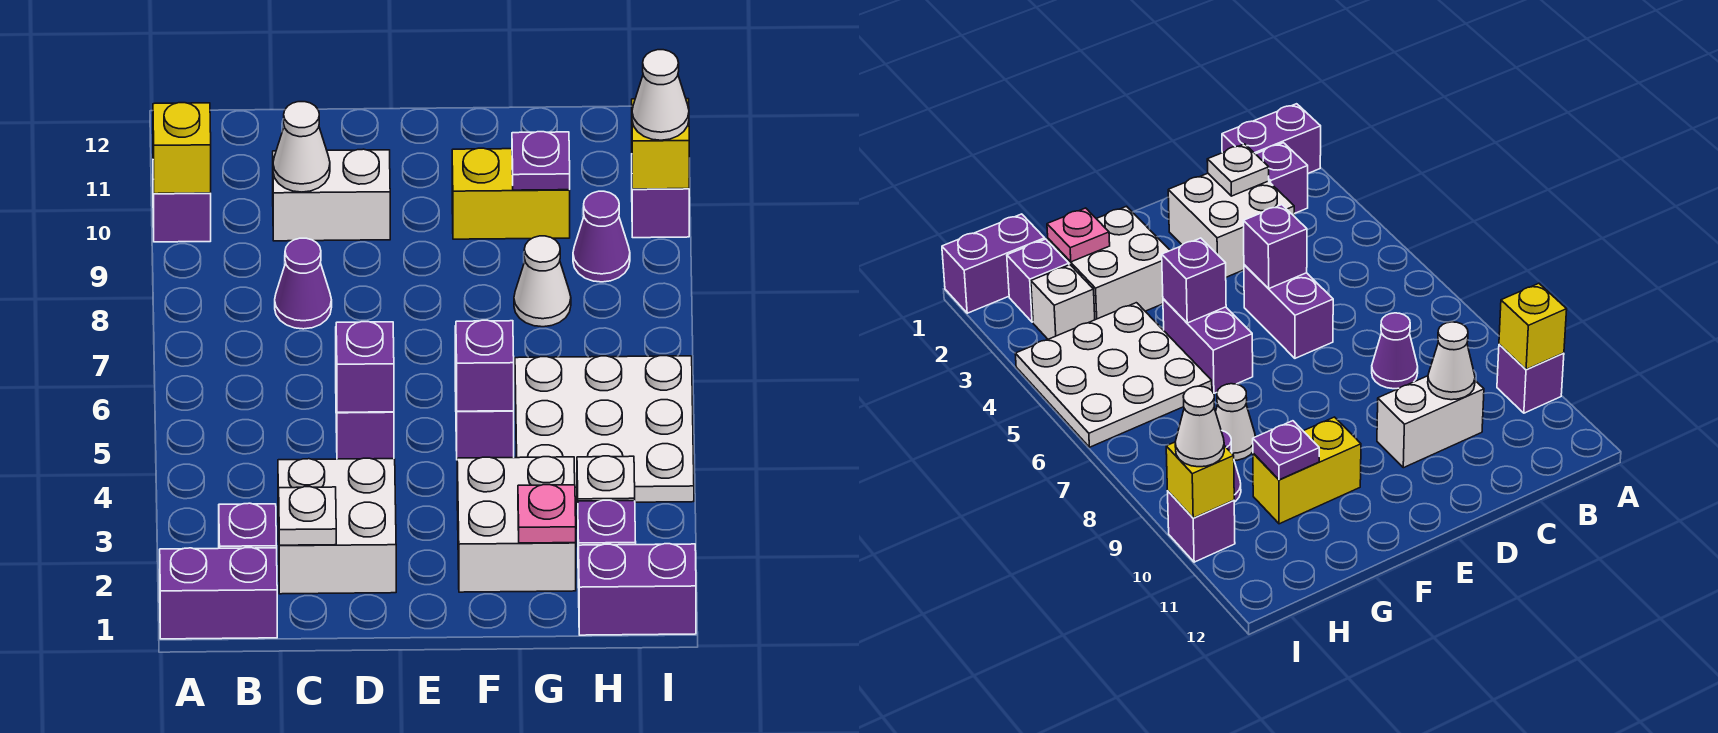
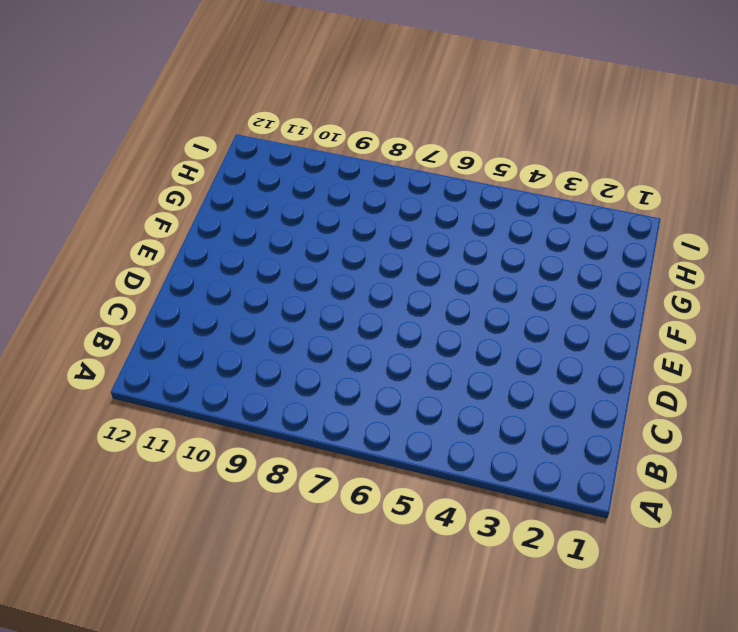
none -> purple 1x2 brick [160,548,277,639]
none -> purple 1x1 brick [153,179,211,242]
none -> purple 1x1 brick [219,503,277,548]

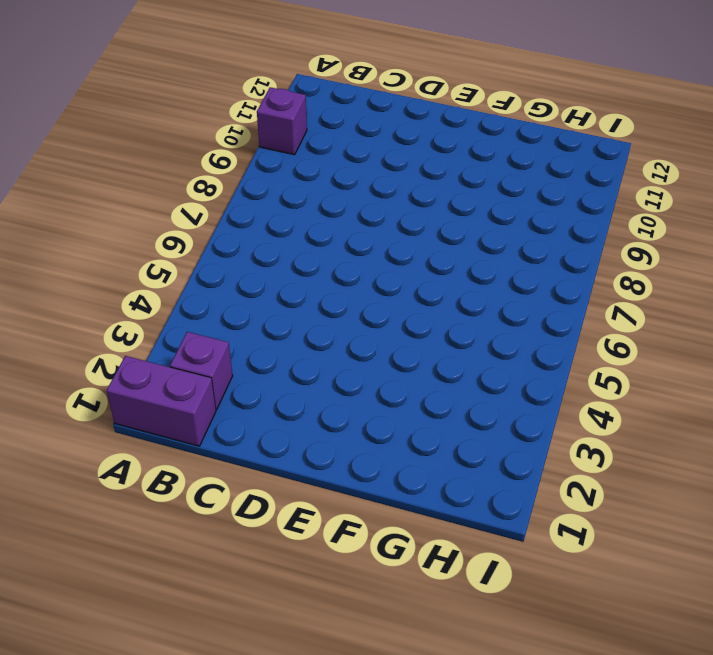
none -> white 2x2 brick [278,458,396,594]
none -> purple 1x1 cone [275,238,332,329]
none -> white 1x2 brick [273,149,390,241]

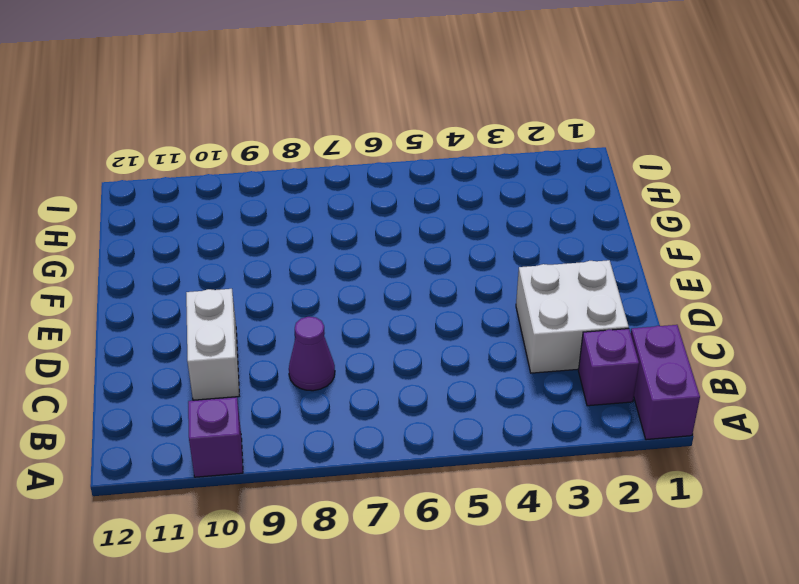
none -> purple 1x2 brick [336,385,394,459]
none -> white 2x2 brick [457,457,576,592]
none -> purple 1x2 brick [455,326,514,458]

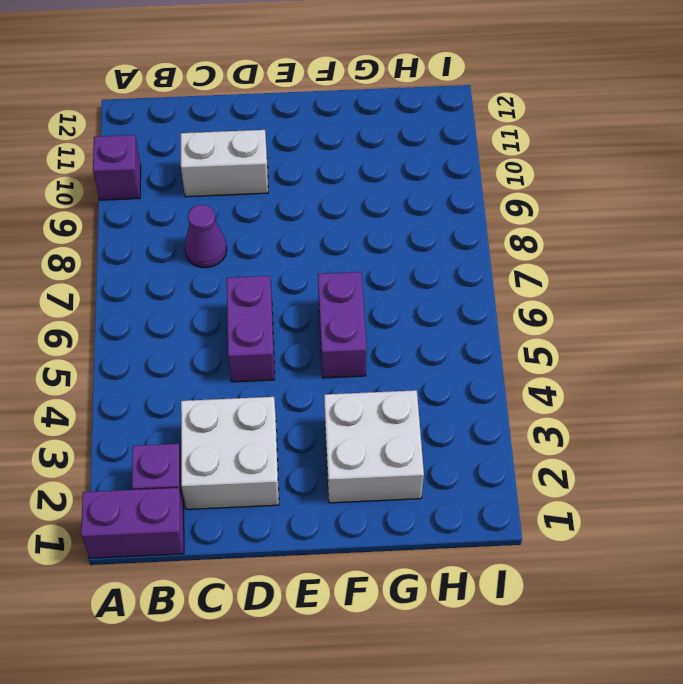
none -> yellow 1x2 brick [452,148,570,239]
none -> white 3x3 plate [515,356,694,503]
none -> white 1x1 cone [514,236,571,327]

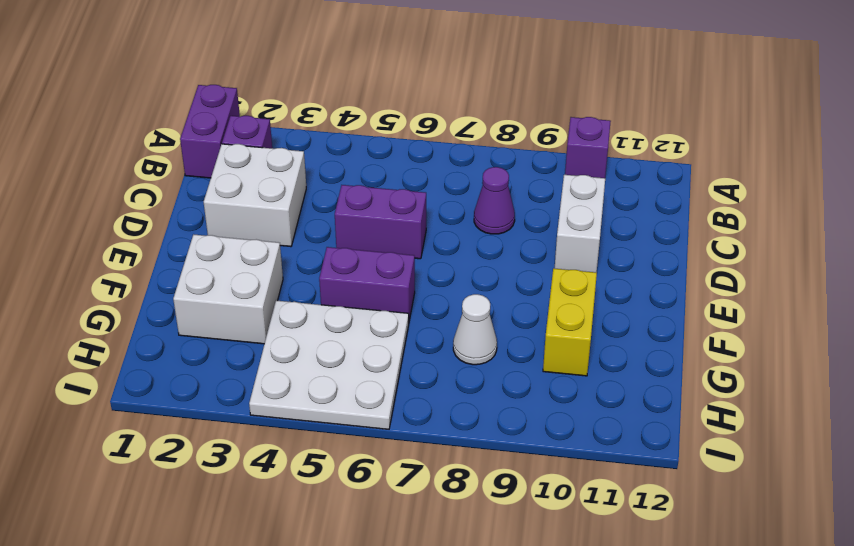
none -> purple 1x2 brick [579,544,696,635]
none -> purple 1x1 brick [578,500,636,588]
none -> white 1x1 brick [577,456,635,528]

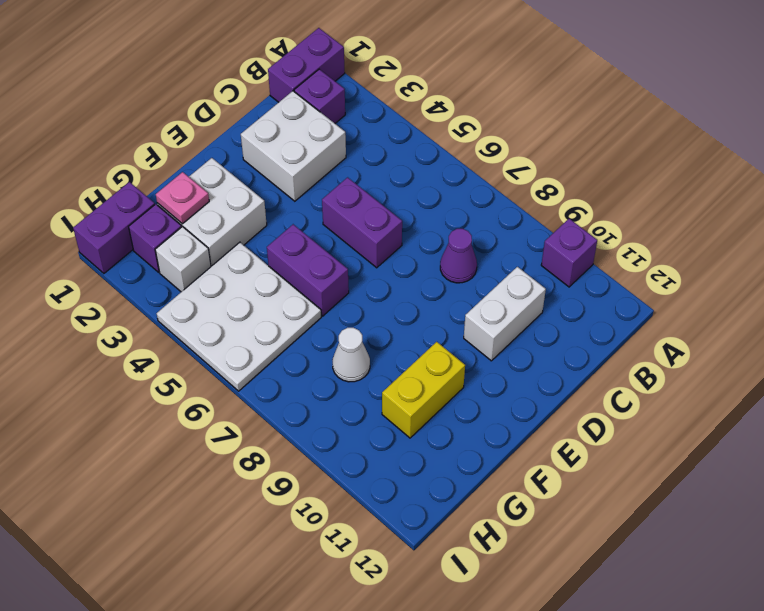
none -> purple 1x1 cone [573,191,630,282]
none -> purple 1x1 brick [632,189,689,238]
none -> yellow 1x1 brick [153,103,211,194]

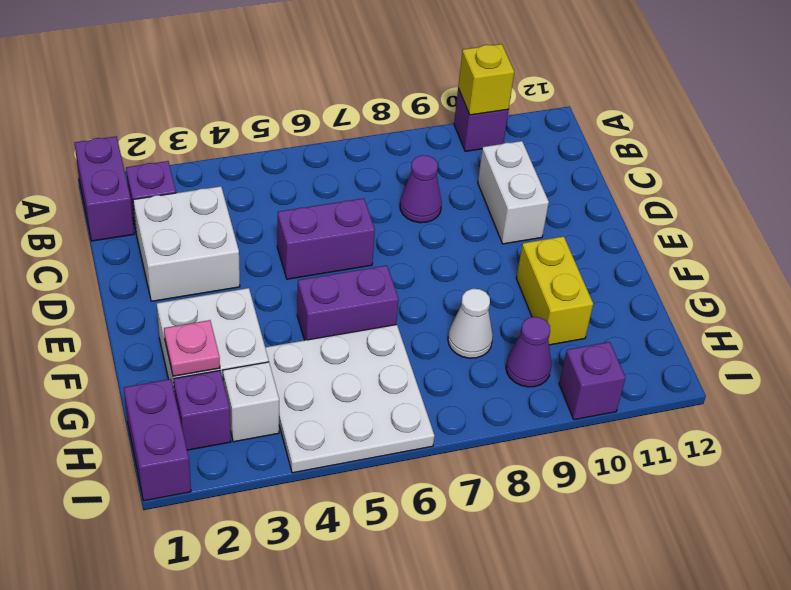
none -> white 1x1 plate [279,487,336,545]
none -> white 1x1 cone [273,102,330,192]
none -> purple 1x1 brick [336,322,394,412]

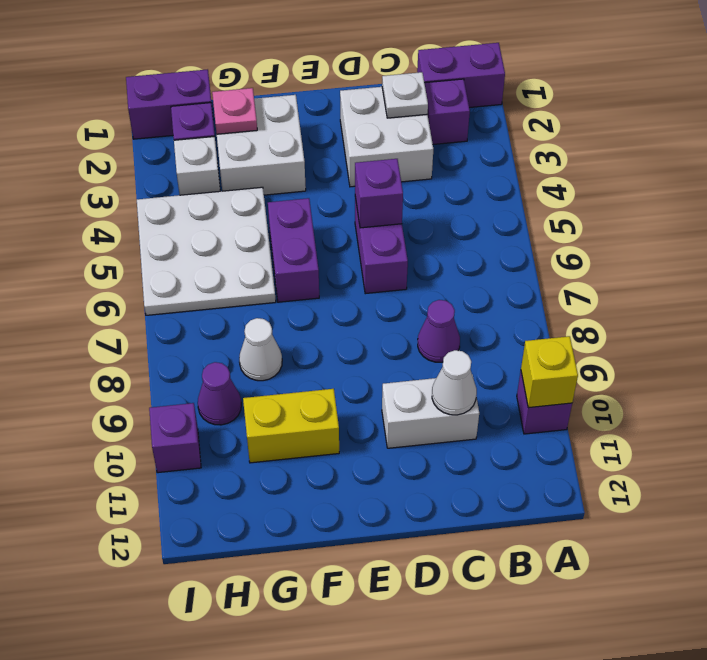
none -> purple 1x1 brick [456,320,514,411]
none -> purple 1x1 plate [512,132,570,190]
none -> yellow 1x1 brick [632,99,689,189]

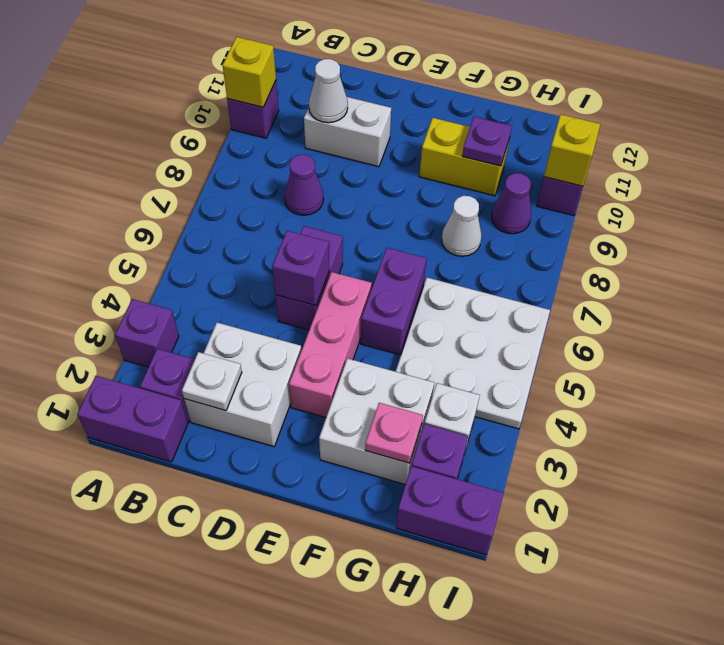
purple 1x1 brick [115,299,179,367] -> purple 1x1 brick moved to [456,320,514,411]
pink 1x3 brick [289,272,372,417] -> none
none -> white 1x1 cone [632,50,689,140]

